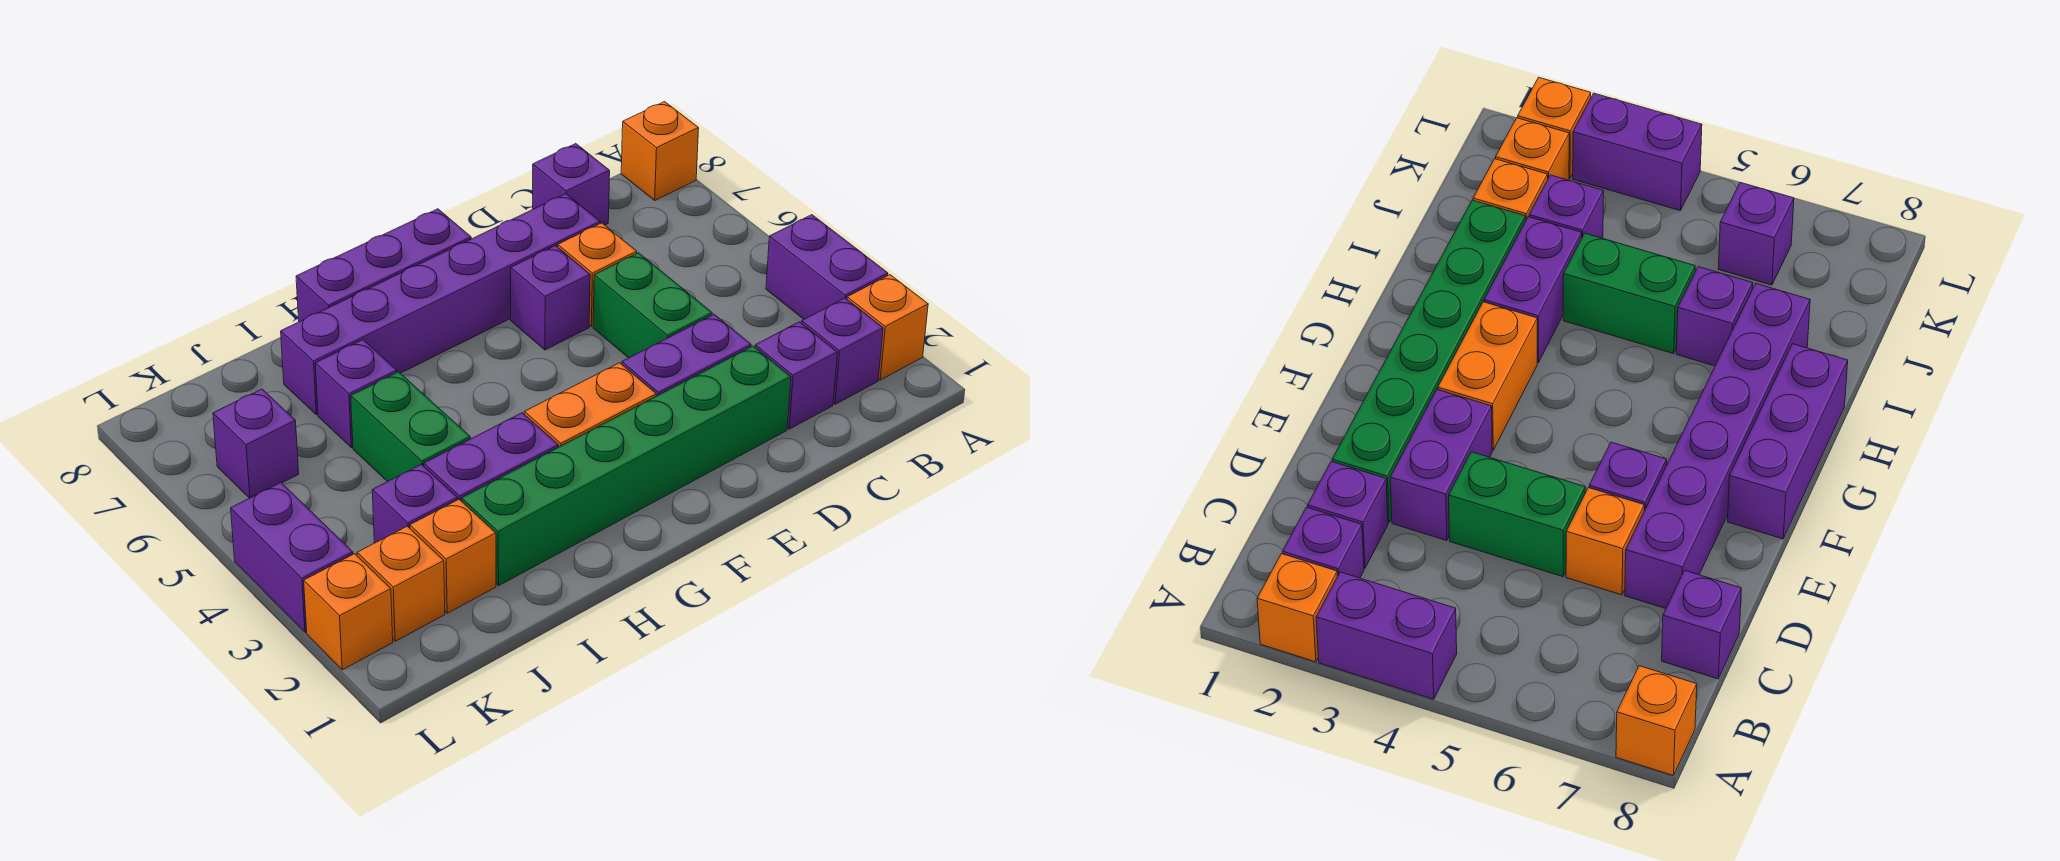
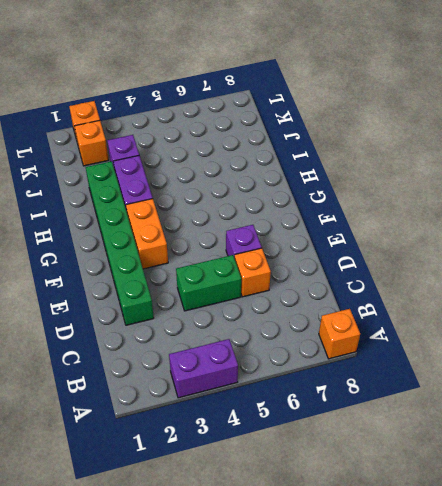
none -> orange 1x1 brick [847,275,928,380]
none -> purple 1x1 brick [802,298,883,404]
none -> purple 1x1 brick [755,322,837,429]

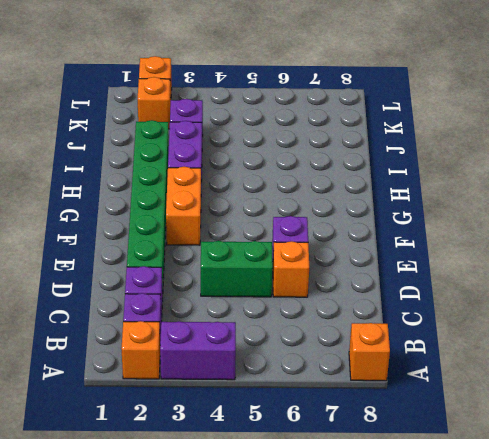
none -> purple 1x1 brick [533,144,610,225]
none -> purple 1x2 brick [622,314,751,396]
none -> purple 1x6 brick [281,194,600,415]

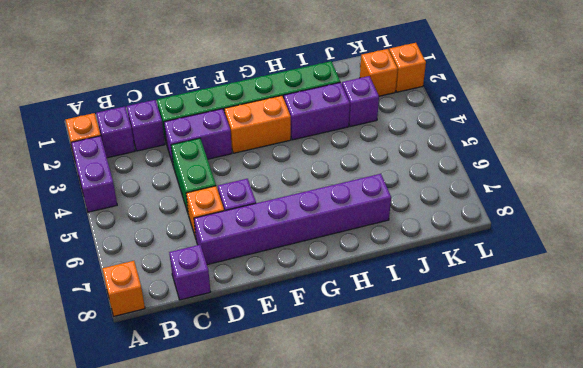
none -> purple 1x3 brick [296,209,471,322]
none -> green 1x2 brick [351,372,470,482]
none -> purple 1x1 brick [315,340,397,448]

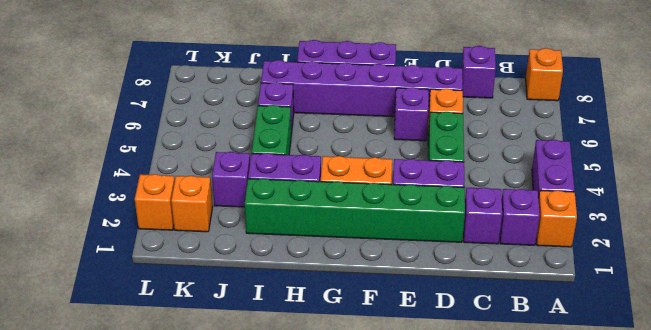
none -> orange 1x1 brick [410,499,496,613]
none -> purple 1x1 brick [213,389,299,498]
none -> purple 1x2 brick [231,483,353,632]

